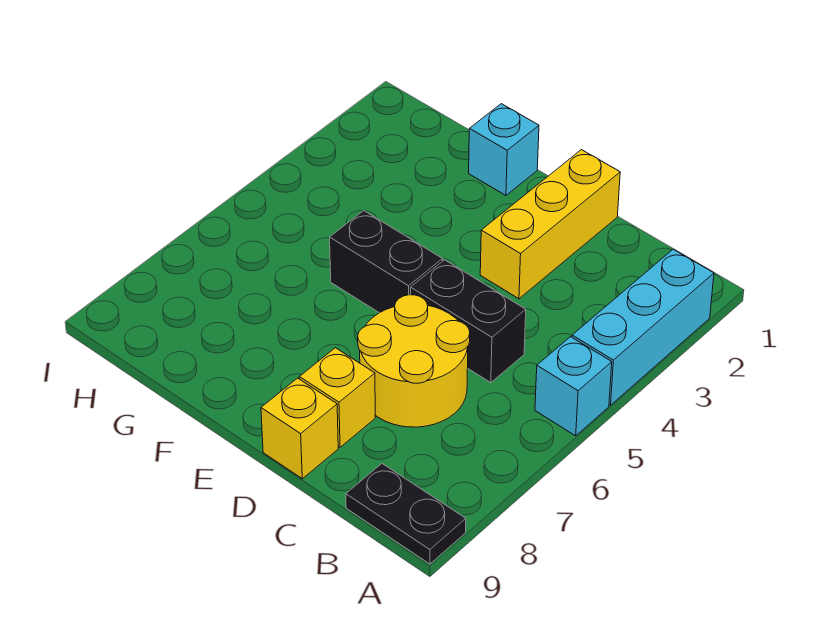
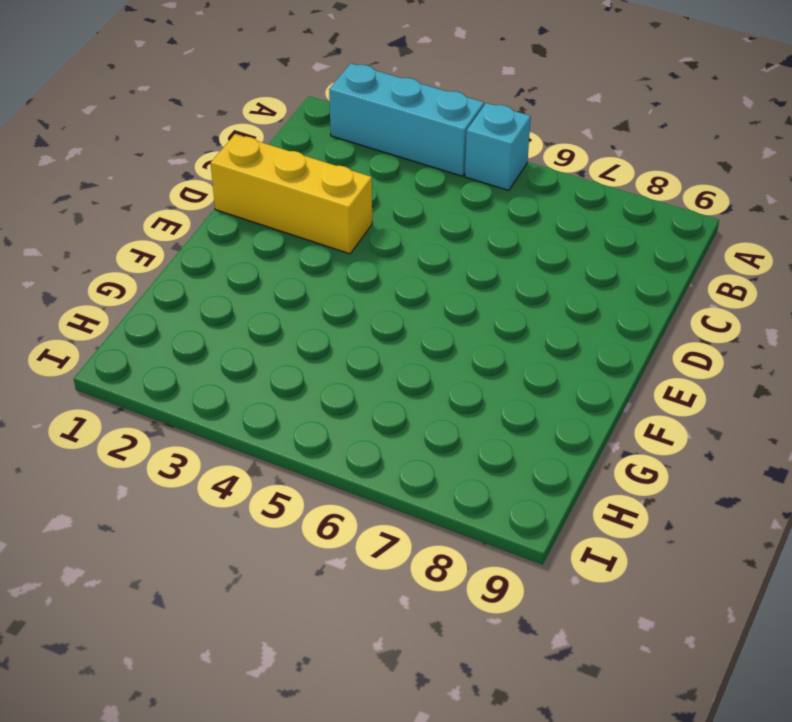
none -> black 1x2 plate [346,464,466,564]
none -> black 1x2 brick [411,260,526,383]

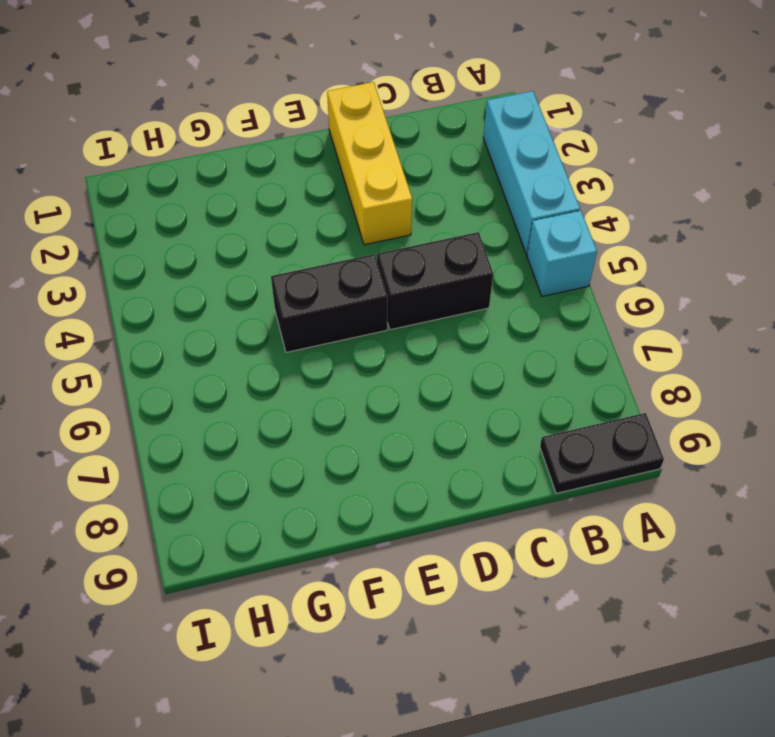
none -> yellow 2x2 round brick [358,295,470,427]
none -> yellow 1x1 brick [299,348,375,447]

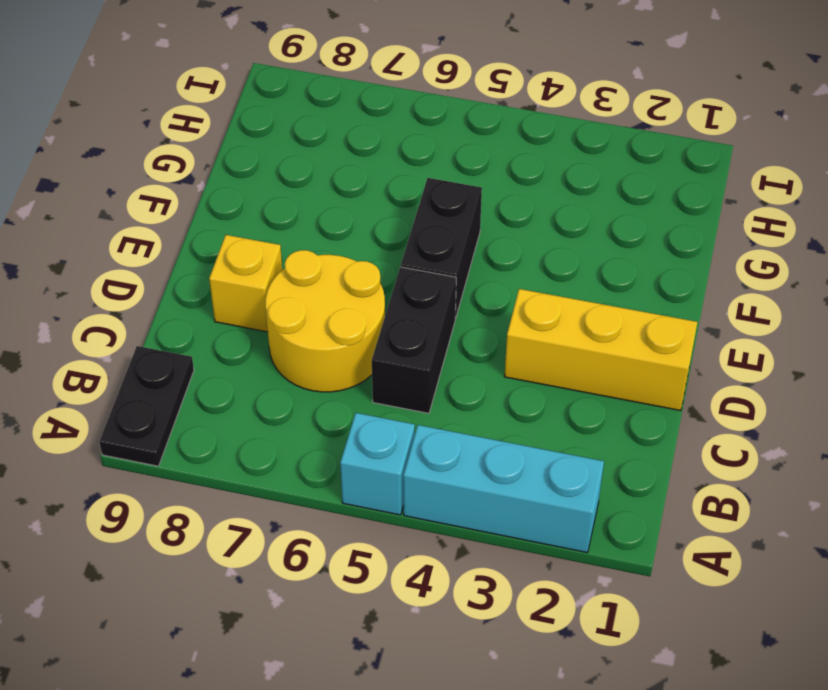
none -> yellow 1x1 brick [261,378,338,479]
none -> cyan 1x1 brick [469,104,539,195]

